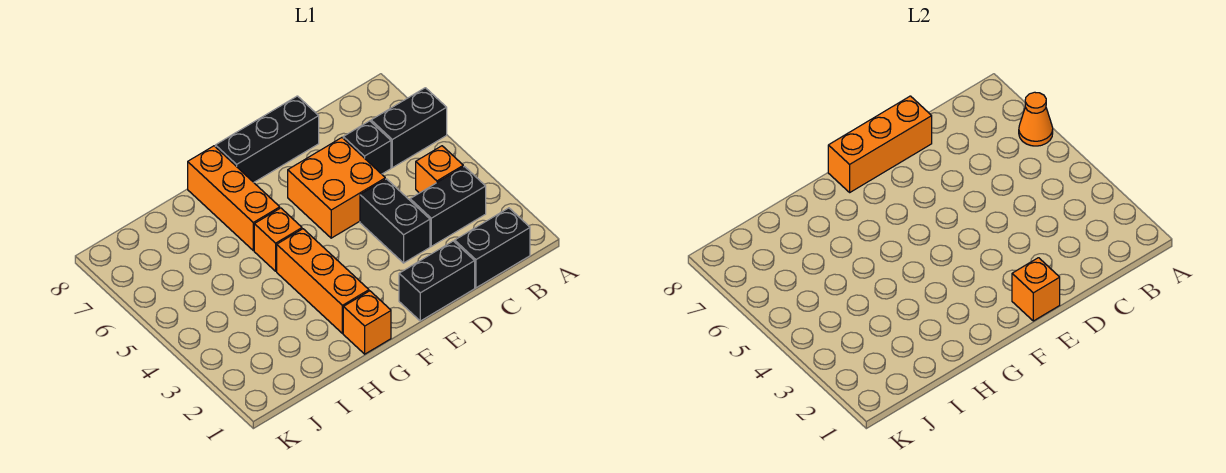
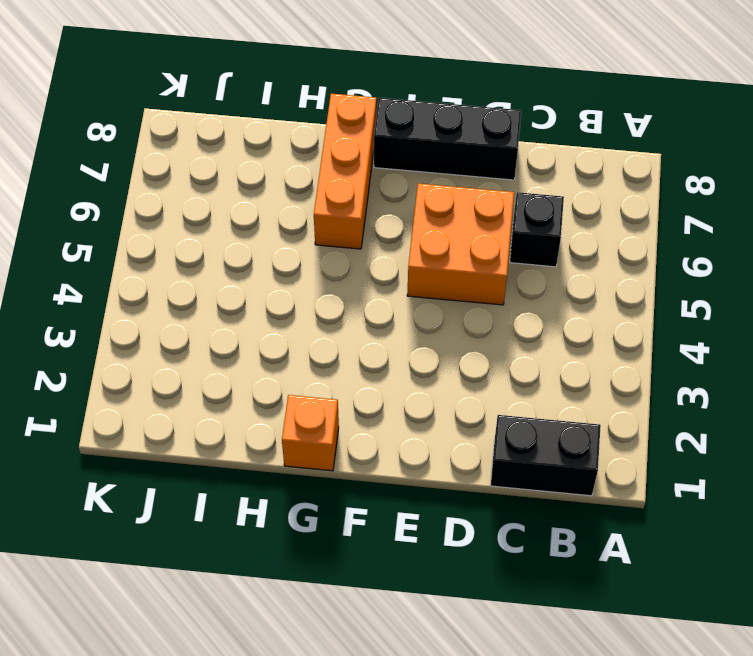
none -> black 1x2 brick [371,88,447,168]
none -> black 1x2 brick [410,166,486,246]
none -> orange 1x1 brick [416,146,463,193]

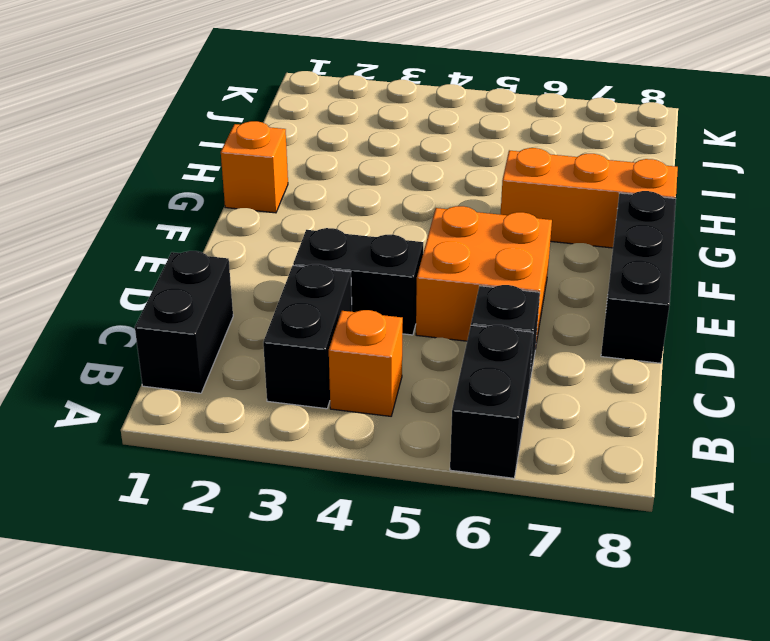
none -> black 1x2 brick [399,241,475,321]
none -> orange 1x3 brick [277,229,369,333]
none -> orange 1x1 brick [254,208,302,271]

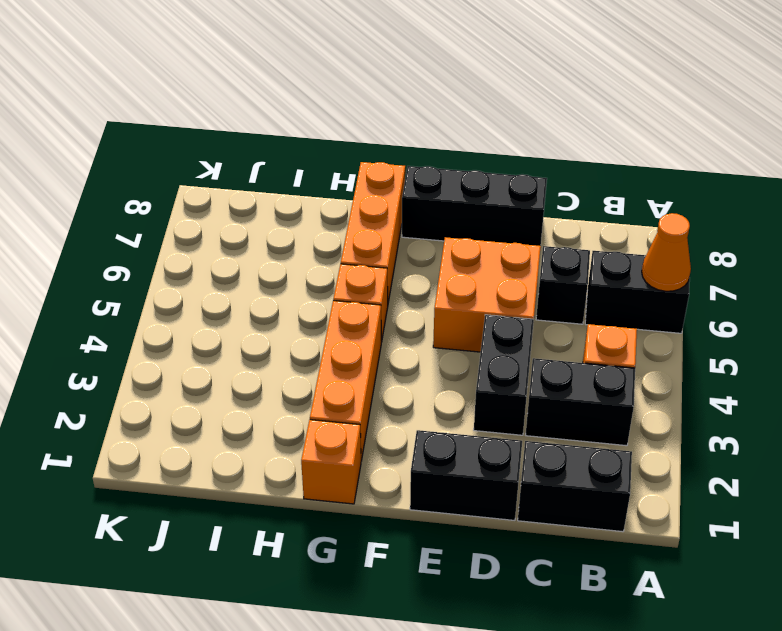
none -> orange 1x3 brick [828,96,932,192]
none -> orange 1x1 brick [1012,258,1060,321]

